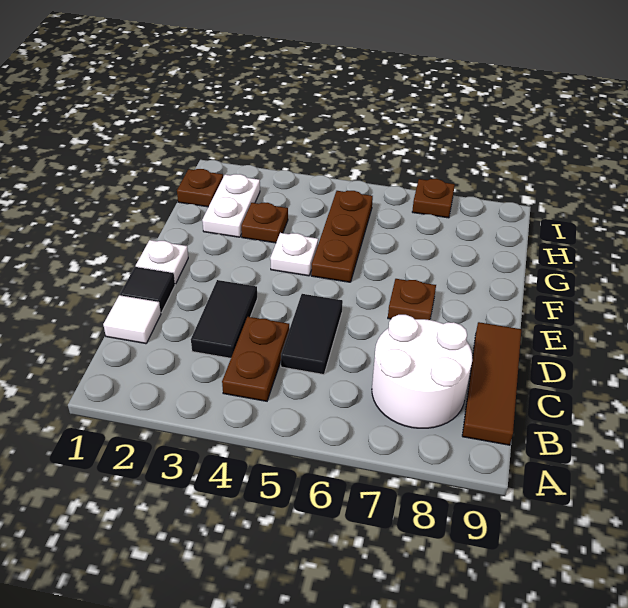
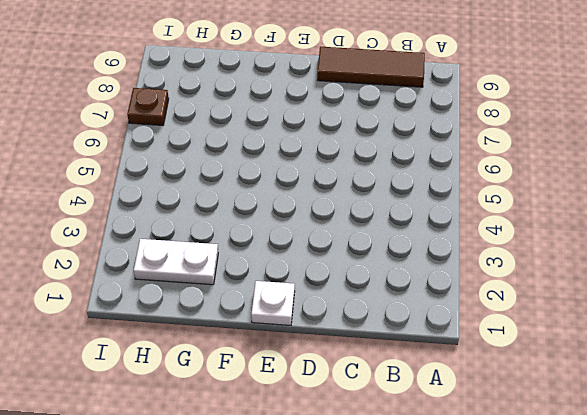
none -> brown 1x2 plate [222,317,289,401]
none -> white 2x2 round brick [372,315,472,428]
none -> white 1x1 tile [103,295,161,344]

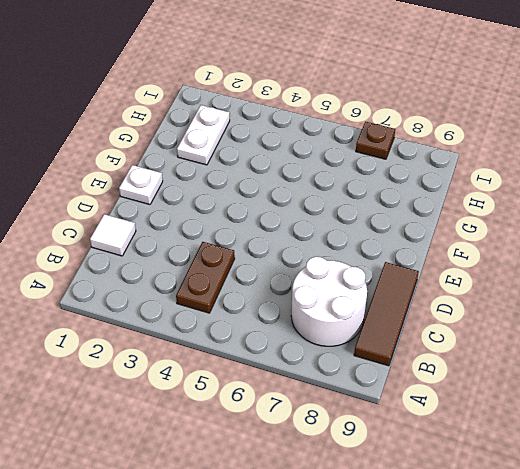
none -> black 1x2 tile [191,280,257,358]
none -> black 1x2 tile [281,294,343,375]
none -> black 1x1 tile [120,267,175,313]

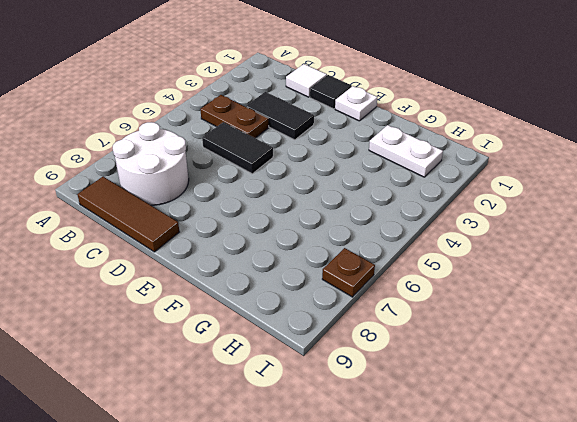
none -> brown 1x1 plate [388,279,436,320]
none -> white 1x1 plate [270,233,318,276]
none -> brown 1x3 plate [311,191,373,282]

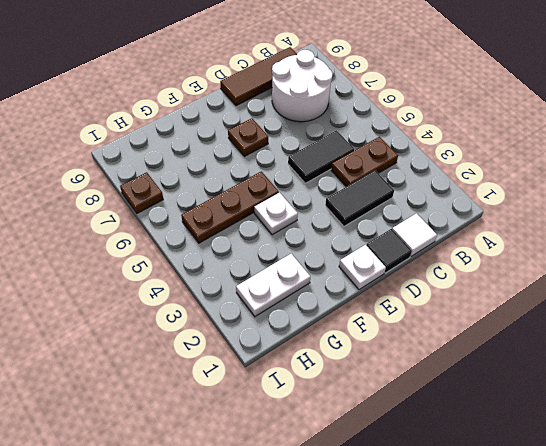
none -> brown 1x1 plate [241,203,288,243]
none -> brown 1x1 plate [177,169,223,207]

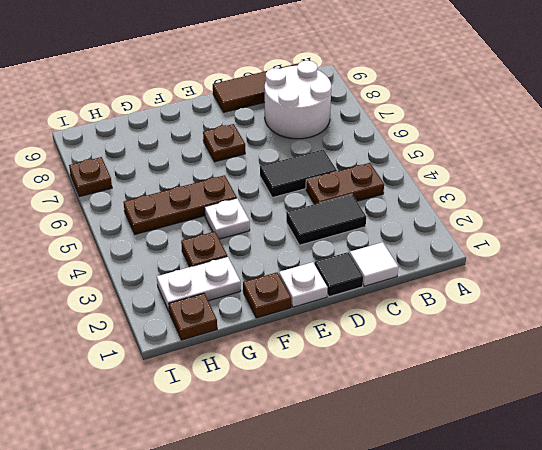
brown 1x1 plate [243,273,291,318] -> none

